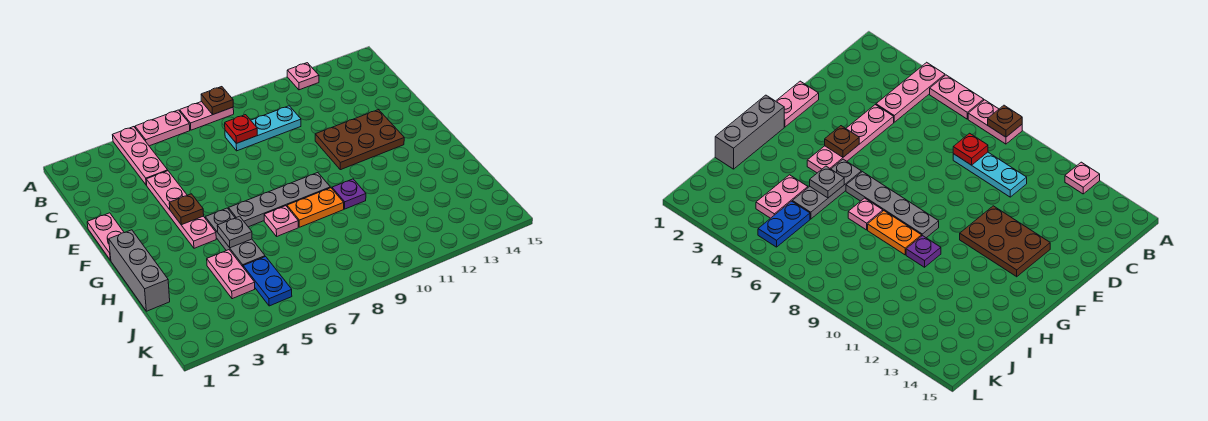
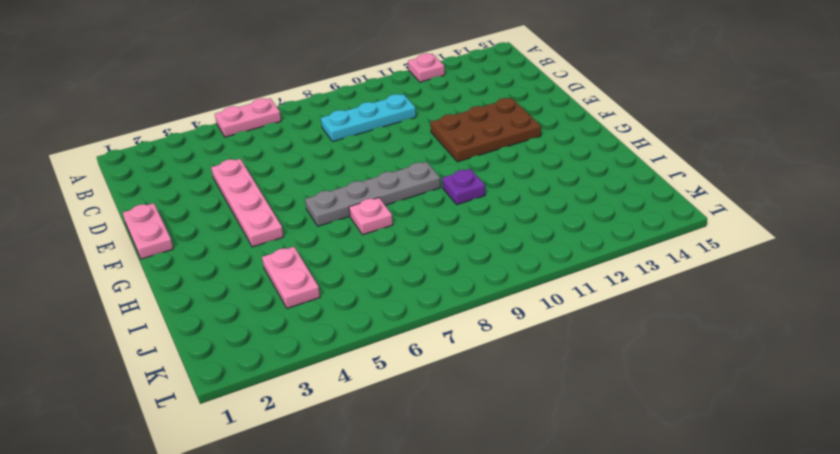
none -> pink 1x3 plate [113,127,168,185]
none -> pink 1x2 plate [180,102,234,130]
none -> grey 1x3 brick [109,230,170,311]

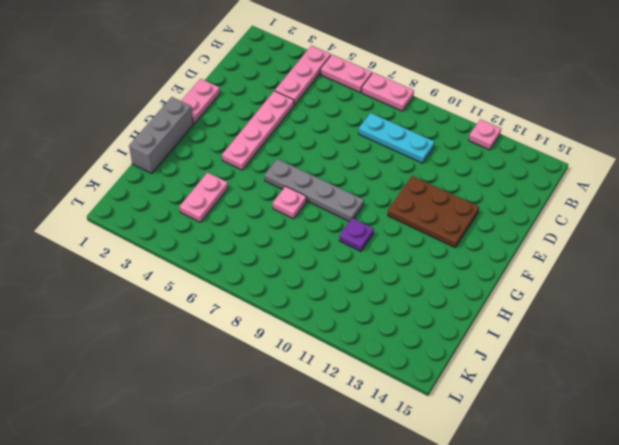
none -> grey 1x3 plate [205,208,265,266]
none -> orange 1x2 plate [287,188,344,227]
none -> blue 1x2 plate [243,257,292,306]

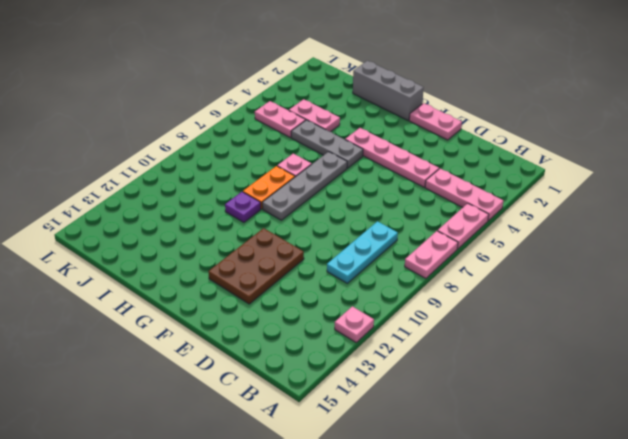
pink 1x2 plate [255,101,306,138] -> blue 1x2 plate [243,257,292,306]
none -> brown 1x1 plate [201,87,233,115]
none -> red 1x1 plate [225,115,257,143]
none -> brown 1x1 plate [169,194,204,225]

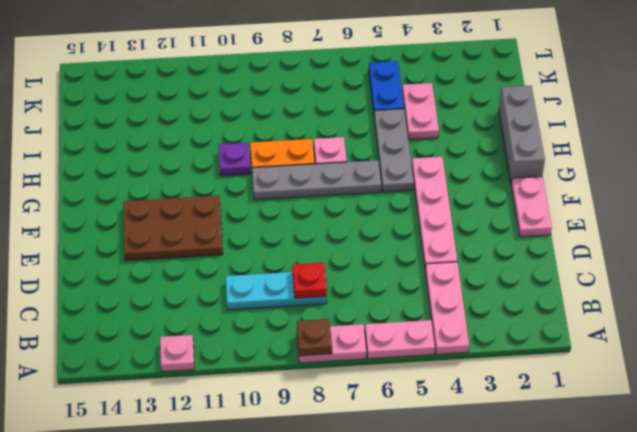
none -> brown 1x1 plate [169,194,204,225]
none -> grey 1x1 plate [217,216,252,248]

